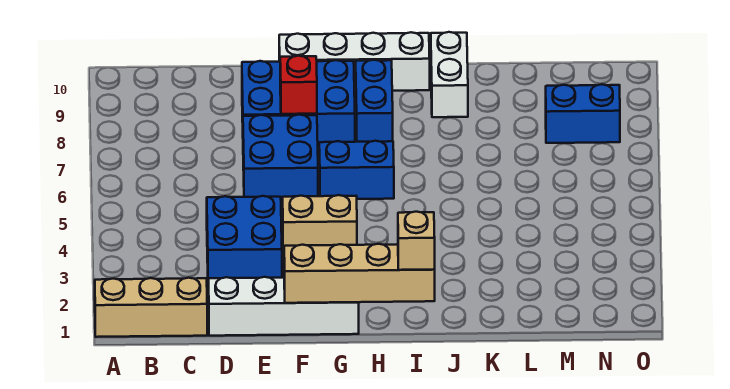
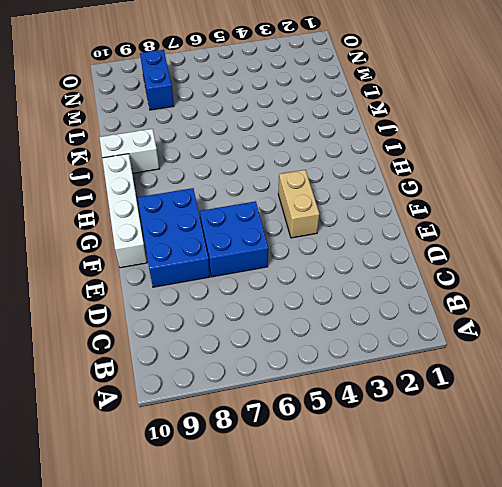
none -> tan 1x3 brick [95,278,207,337]
none -> white 1x4 brick [208,277,359,336]
none -> blue 2x2 brick [207,196,282,279]

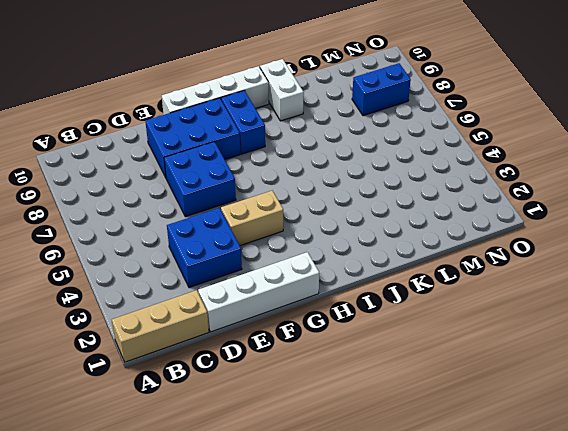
none -> blue 1x2 brick [319,141,394,199]
none -> tan 1x4 brick [284,244,435,303]
none -> red 1x1 brick [280,56,317,114]

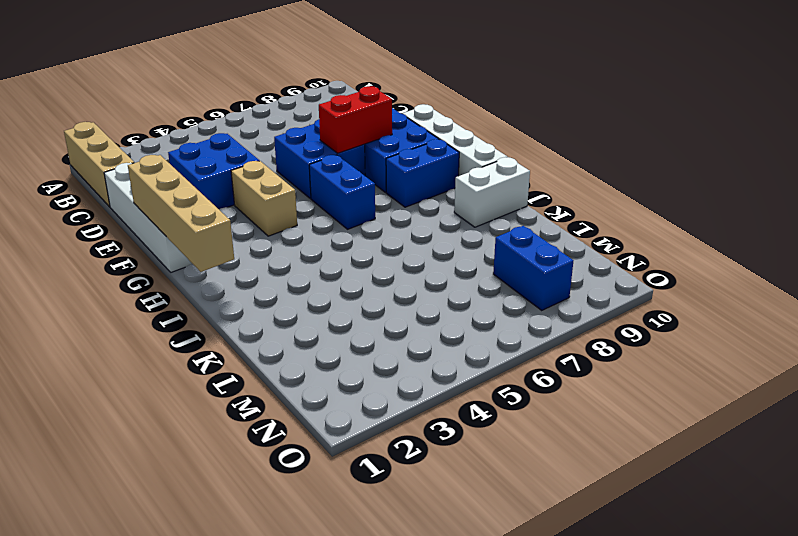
red 1x2 brick [319,86,392,153] -> red 1x1 brick [280,56,317,114]
none -> tan 1x1 brick [398,212,435,270]

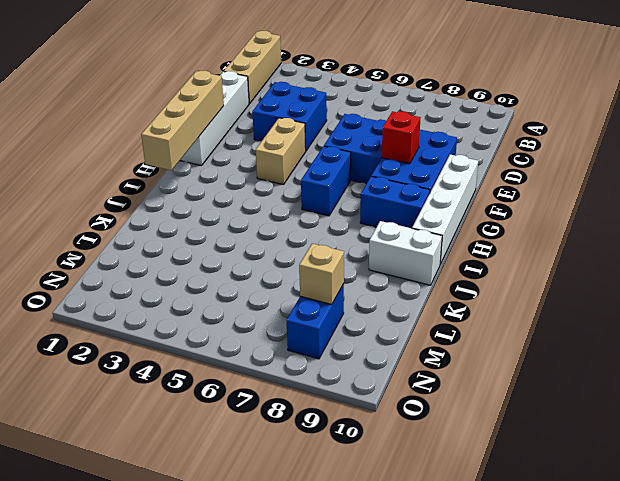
tan 1x1 brick [299,244,344,304] -> tan 1x1 brick moved to [398,212,435,270]

